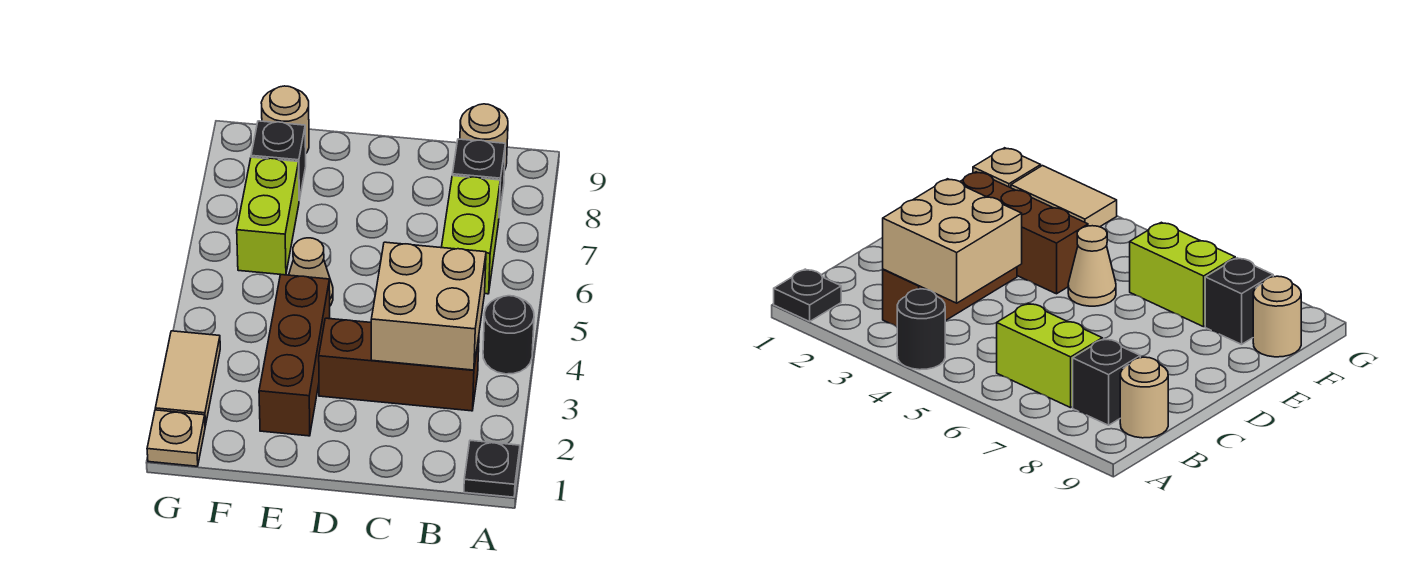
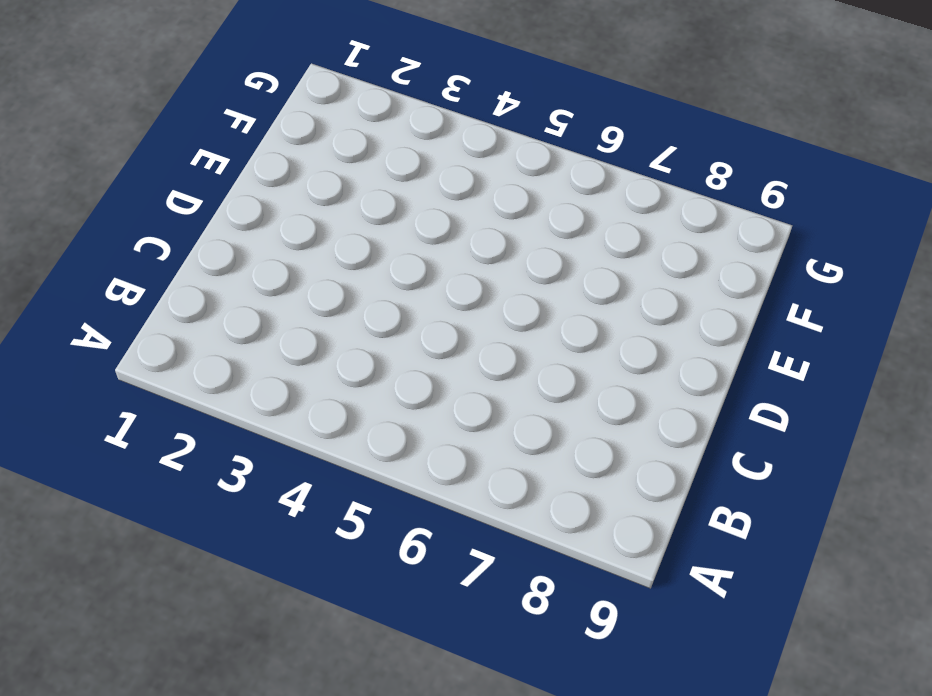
none -> black 1x1 plate [464,440,520,497]
none -> black 1x1 round brick [483,296,534,374]
none -> brown 1x3 brick [319,318,479,411]

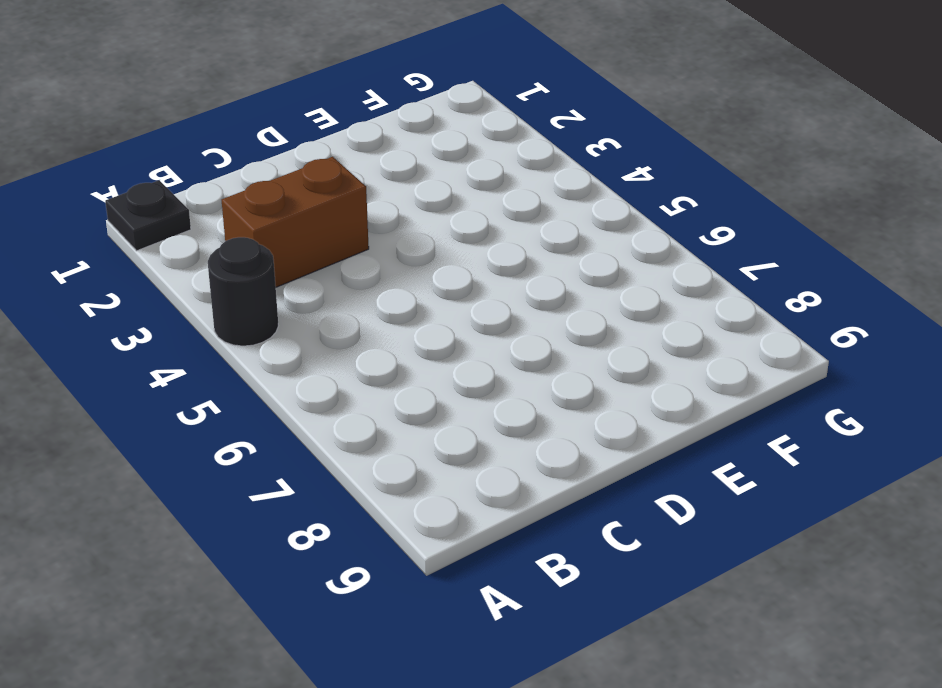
brown 1x2 brick [222,157,369,287] -> brown 1x3 brick [319,318,479,411]
none -> lime 1x2 brick [441,176,500,294]
none -> black 1x1 brick [452,139,505,216]
none -> tan 1x1 round brick [460,104,508,170]

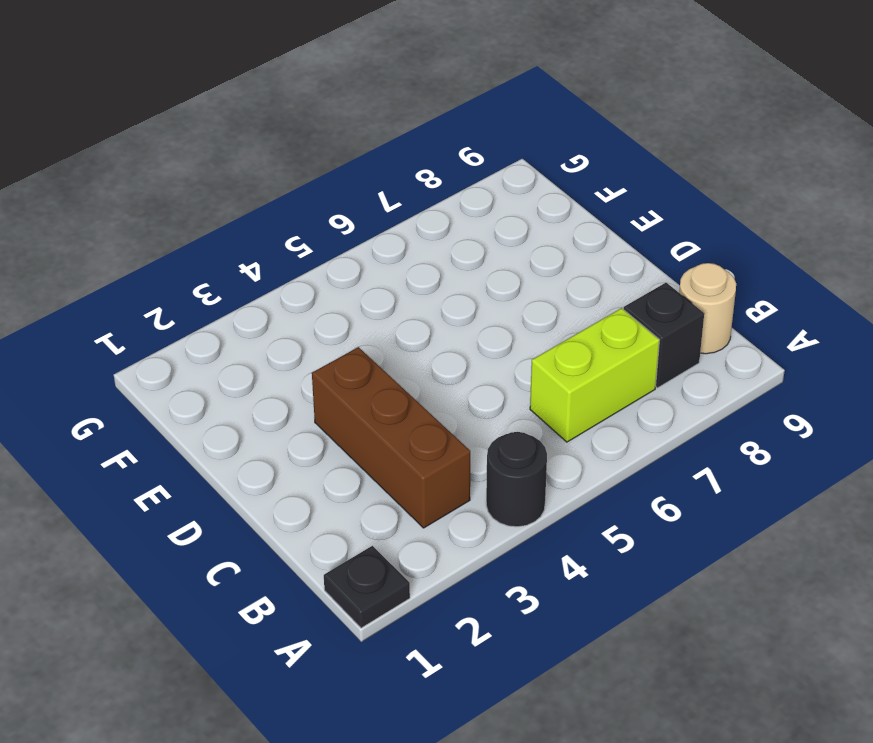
none -> brown 1x3 brick [259,275,330,436]
none -> tan 1x1 cone [289,238,333,306]
none -> lime 1x2 brick [237,157,299,275]

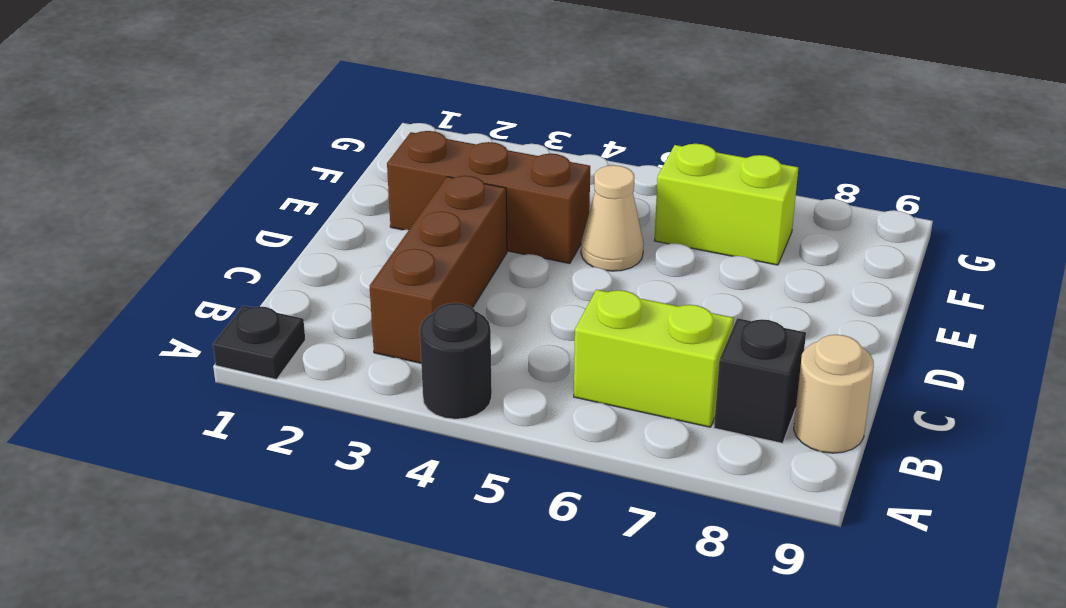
none -> black 1x1 brick [251,121,306,200]
none -> tan 1x1 round brick [261,86,309,153]
none -> tan 1x1 plate [147,410,205,466]

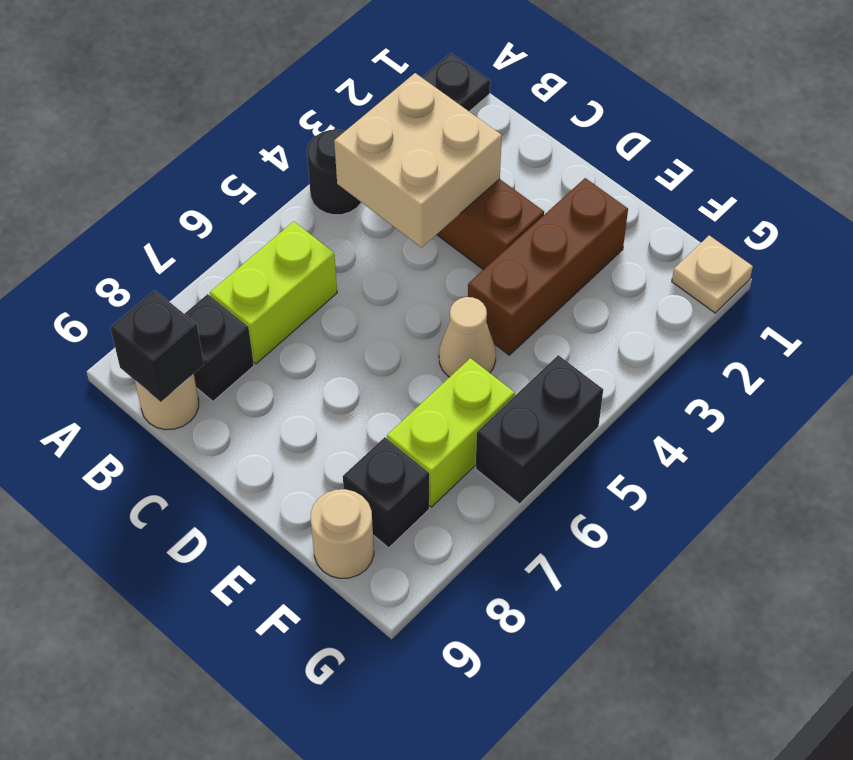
black 1x1 brick [110,290,204,402] -> none
black 1x2 brick [476,355,603,504] -> none
none -> tan 1x2 tile [155,331,220,426]

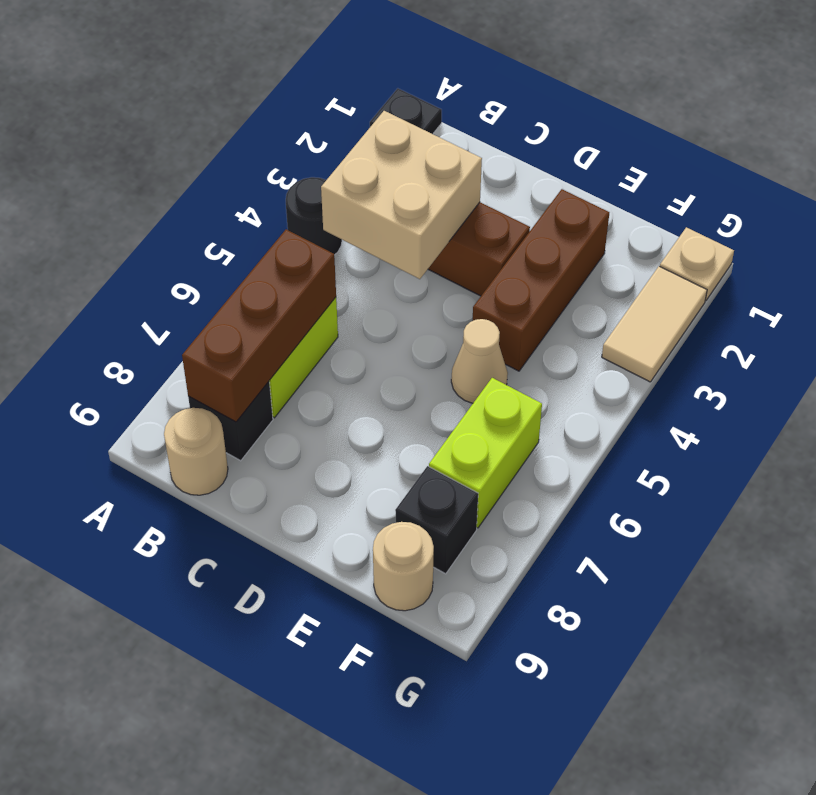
brown 1x3 brick [182,229,336,422] -> none

